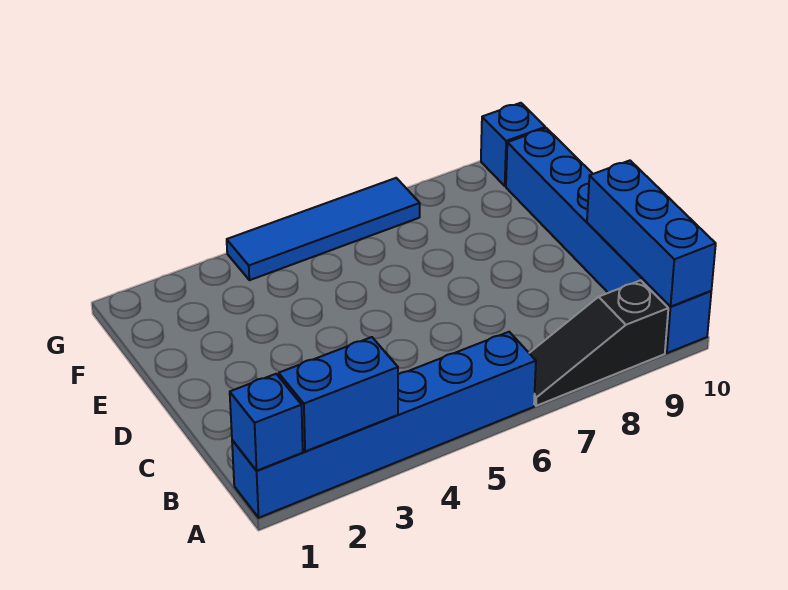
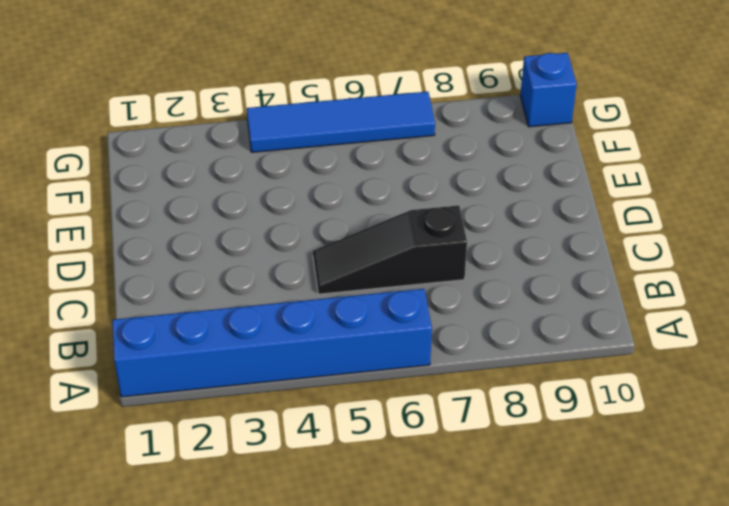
black 1x3 slope [313,205,467,294] -> black 1x3 slope moved to [529,280,668,406]
none -> blue 1x6 brick [506,128,711,353]
none -> blue 1x1 brick [230,374,303,471]

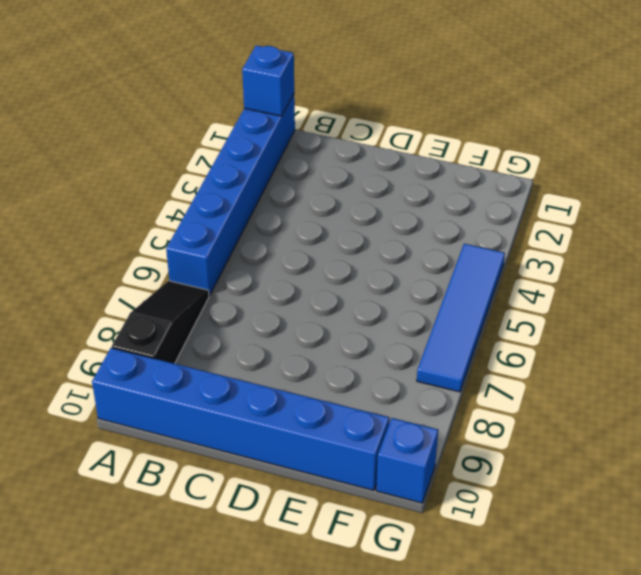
none -> blue 1x2 brick [279,337,398,452]
none -> blue 1x3 brick [587,161,716,306]

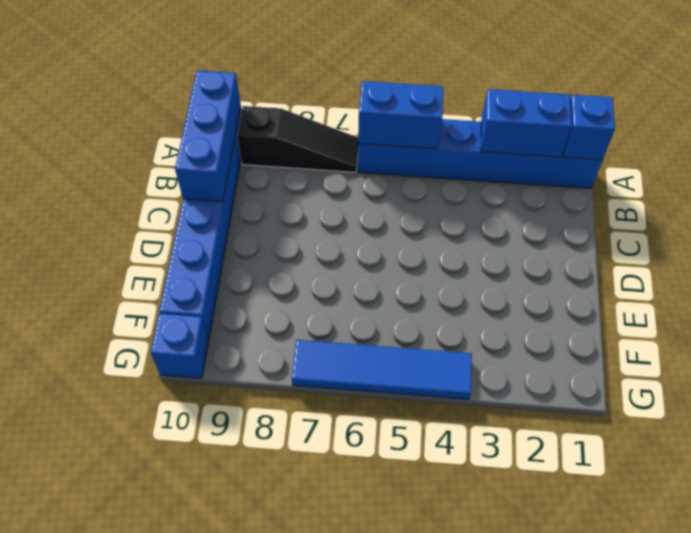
blue 1x2 brick [358,81,443,149] -> none

